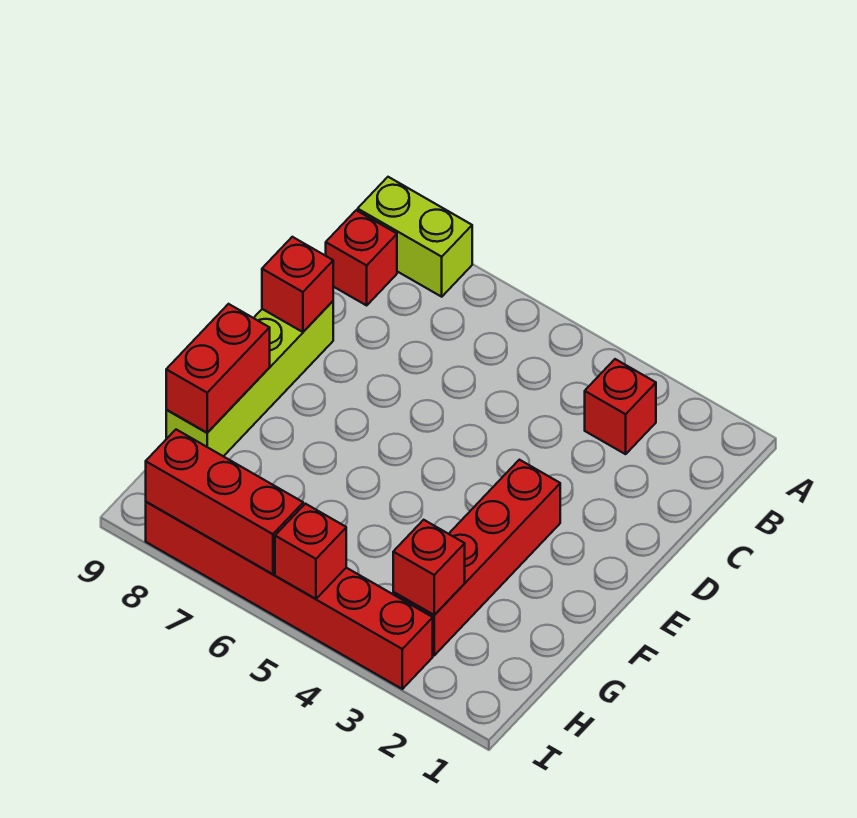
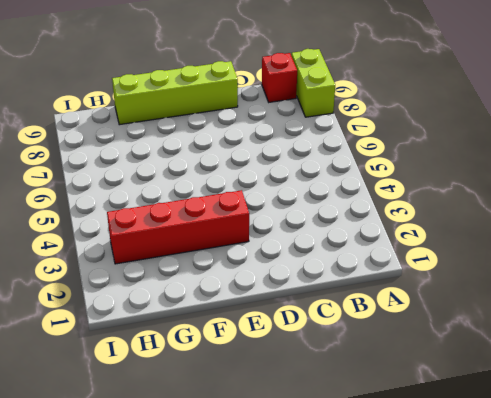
none -> red 1x1 brick [585,359,656,454]
none -> red 1x6 brick [146,502,433,689]

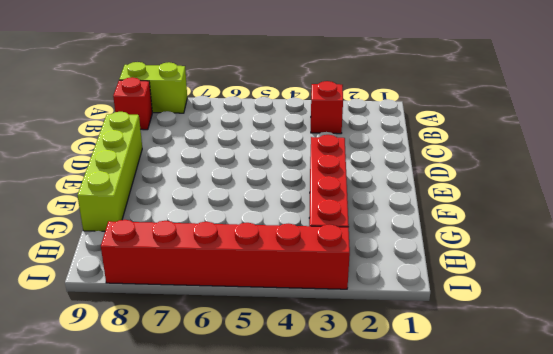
none -> red 1x1 brick [262,237,333,332]
none -> red 1x2 brick [166,304,270,433]

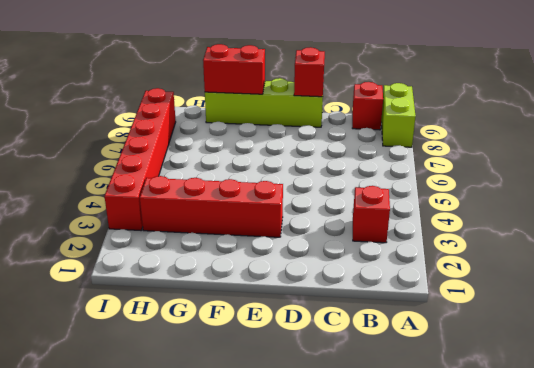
none -> red 1x1 brick [393,520,465,615]
none -> red 1x1 brick [275,504,346,599]

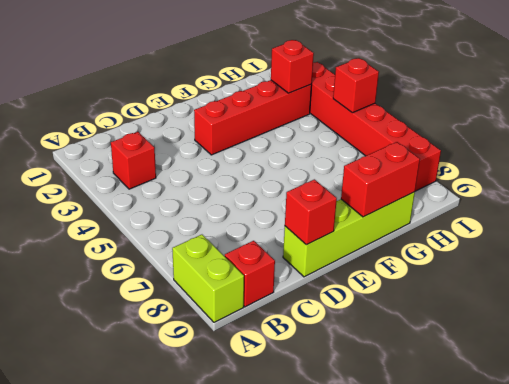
none -> red 1x3 brick [146,430,303,574]

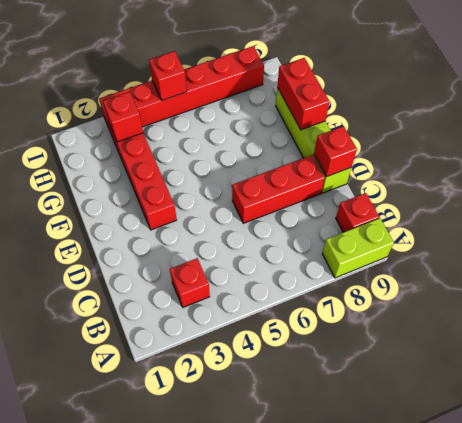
red 1x3 brick [232,155,325,223] -> red 1x3 brick moved to [146,430,303,574]

